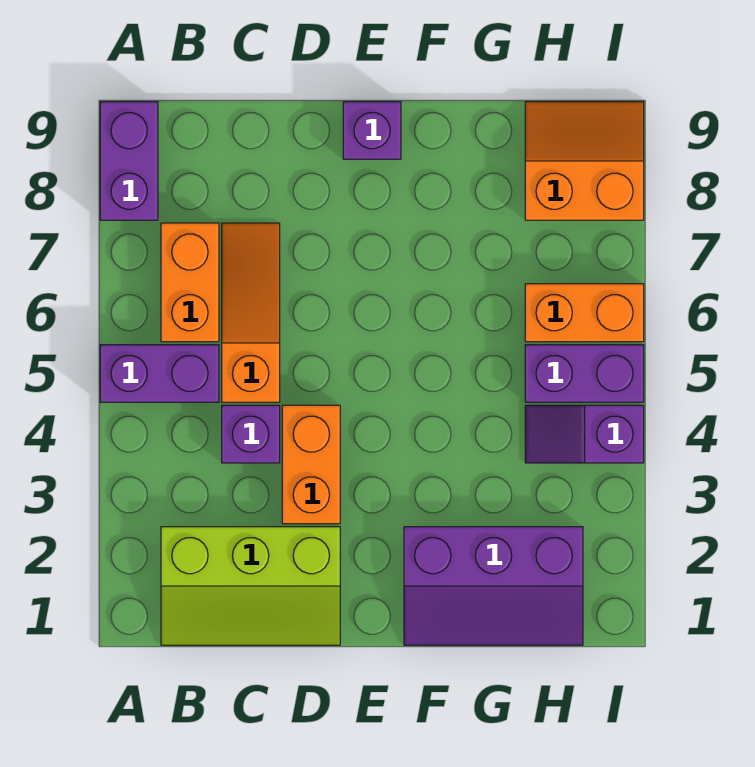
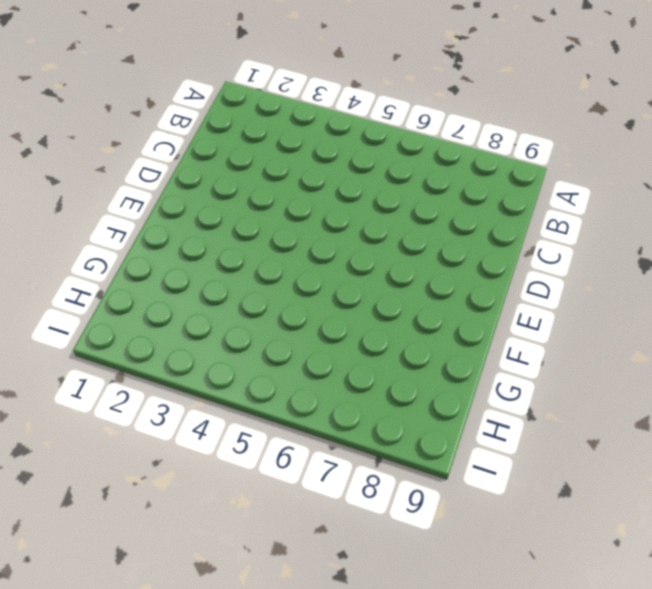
none -> purple 1x2 brick [100,345,219,402]
none -> purple 1x2 brick [100,102,158,220]
none -> lime 2x3 slope [161,527,340,645]

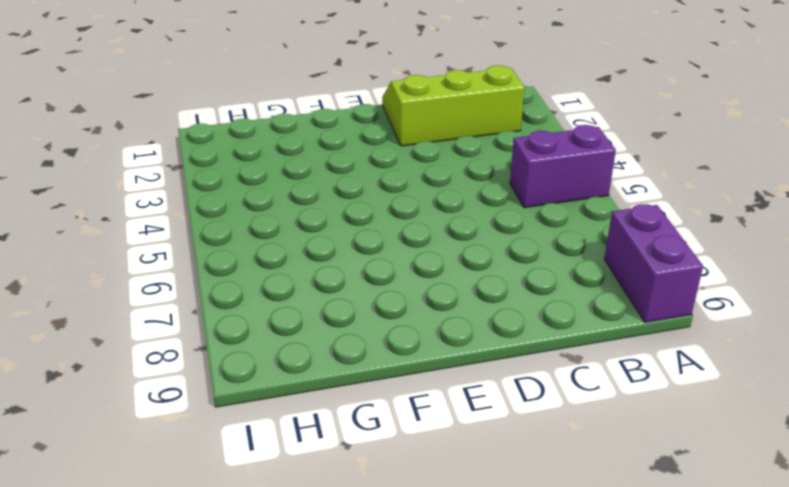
none -> orange 1x2 brick [161,223,219,342]
none -> purple 1x1 brick [222,405,280,463]
none -> orange 1x3 slope [222,223,280,402]

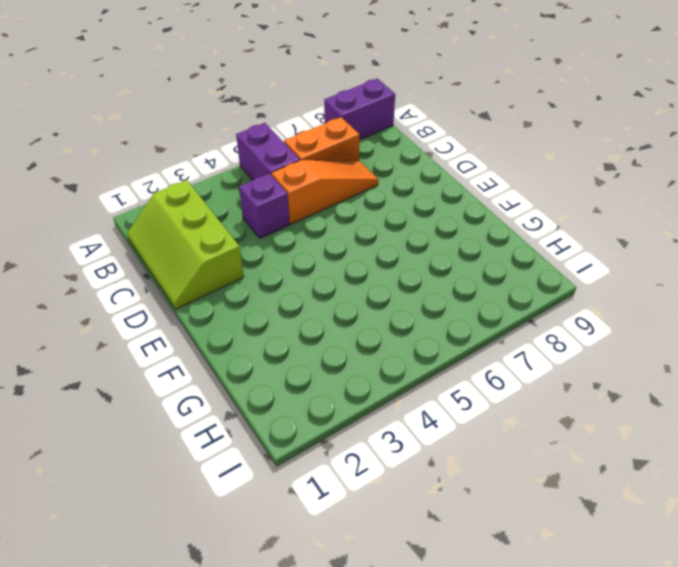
none -> orange 1x2 brick [282,405,340,524]
none -> purple 1x1 brick [343,102,401,159]
none -> purple 2x3 slope [404,527,583,645]

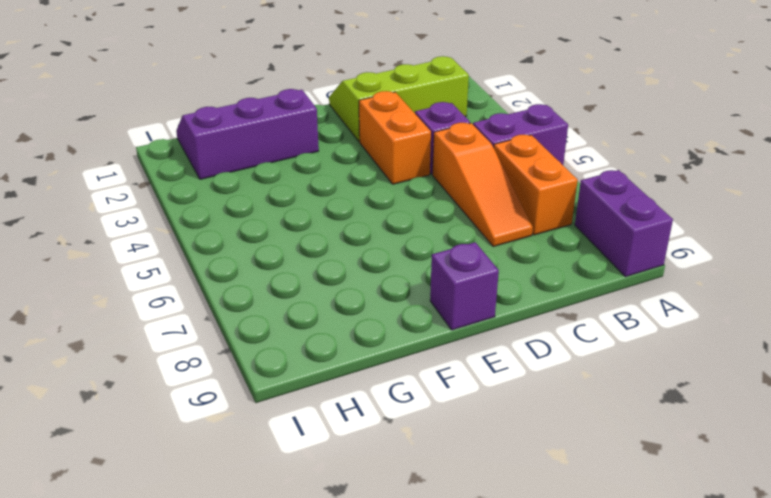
none -> purple 1x2 slope [525,405,644,463]
none -> purple 1x2 brick [525,345,644,402]
none -> orange 1x2 brick [525,284,644,342]

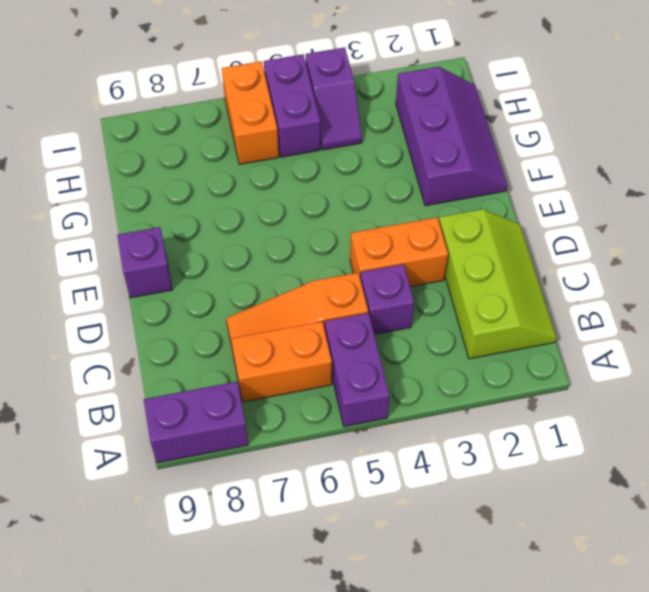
none -> orange 2x2 slope [525,102,644,220]

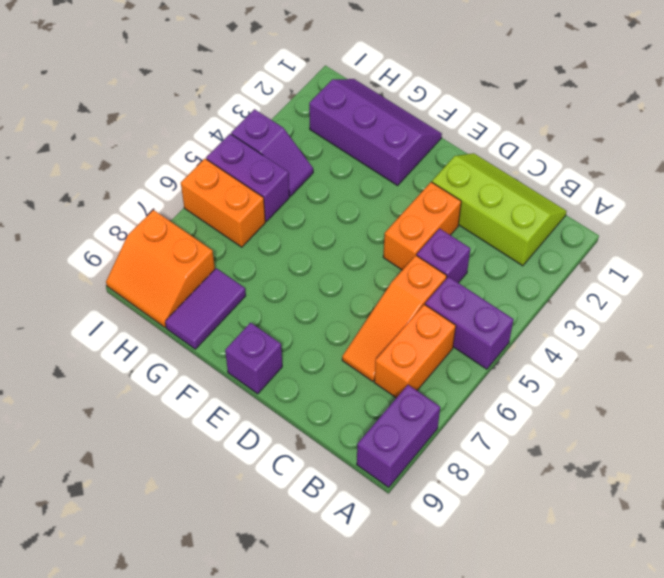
purple 1x2 tile [165,268,246,349] -> none

